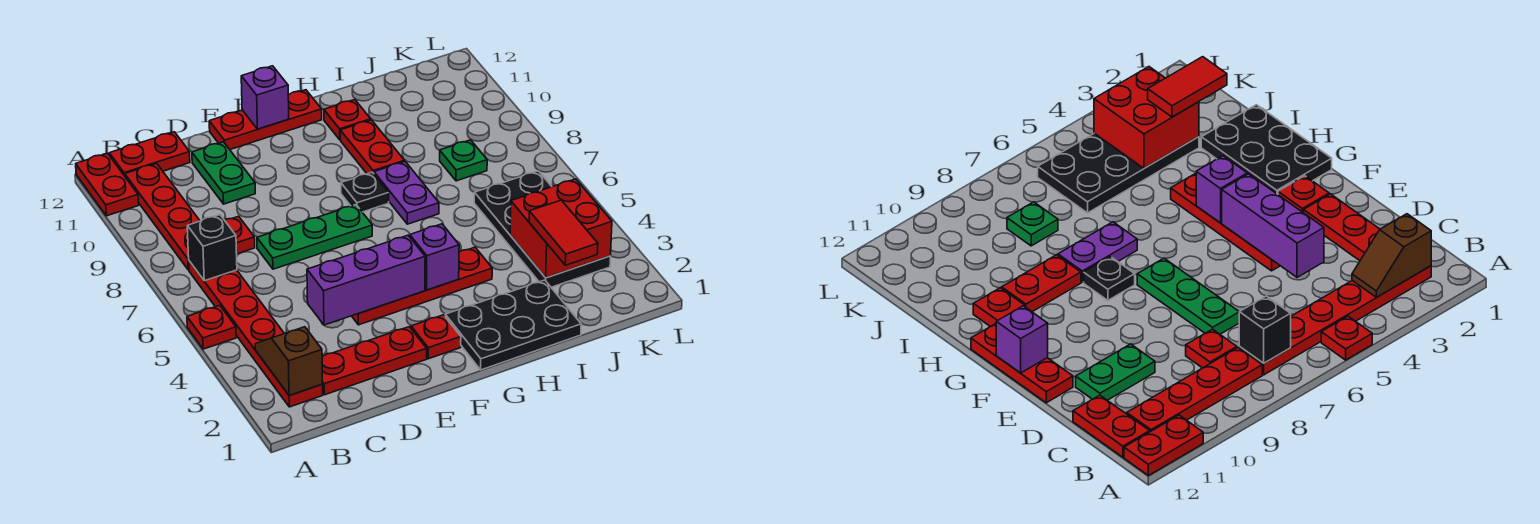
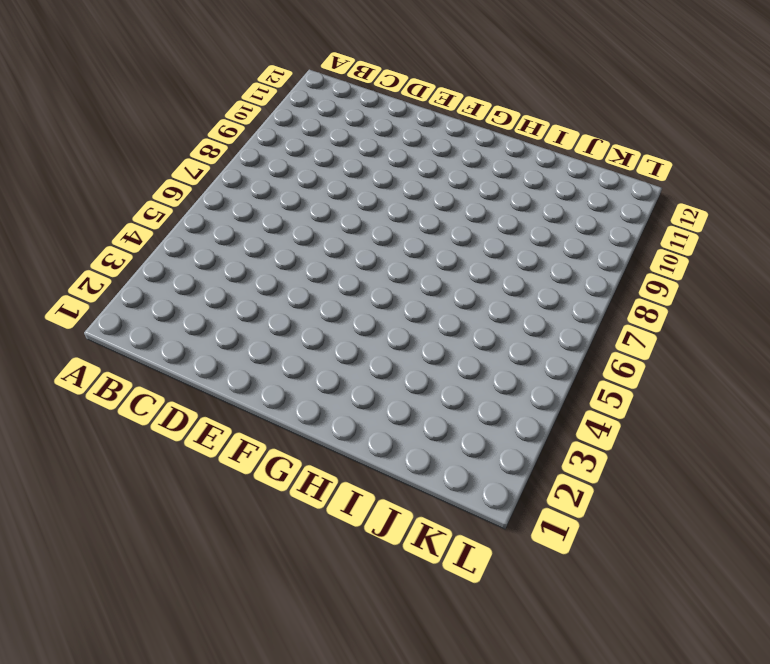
none -> red 1x1 plate [187,305,236,349]
none -> red 1x2 plate [76,153,139,216]
none -> red 1x6 plate [189,261,323,407]

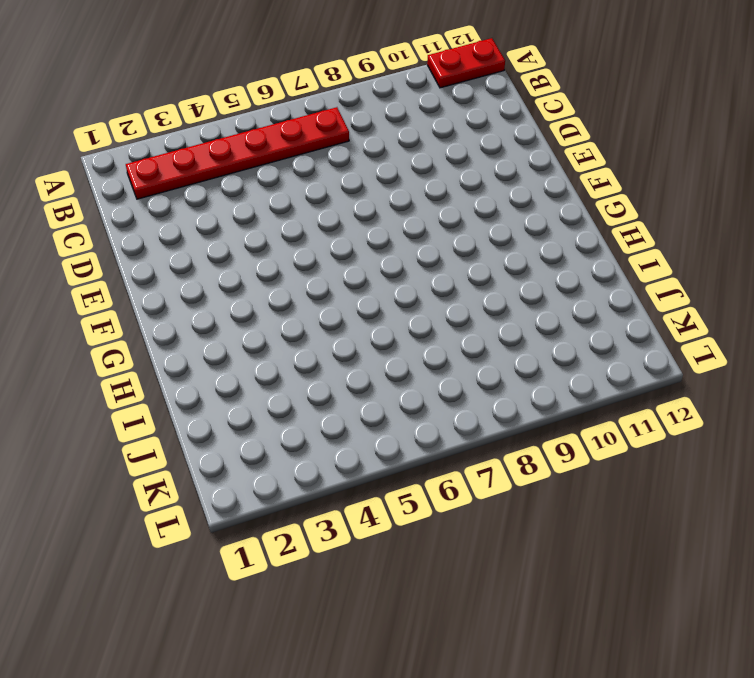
none -> red 1x1 plate [187,305,236,349]
none -> red 1x4 plate [125,163,200,270]
none -> red 1x2 plate [109,132,190,176]

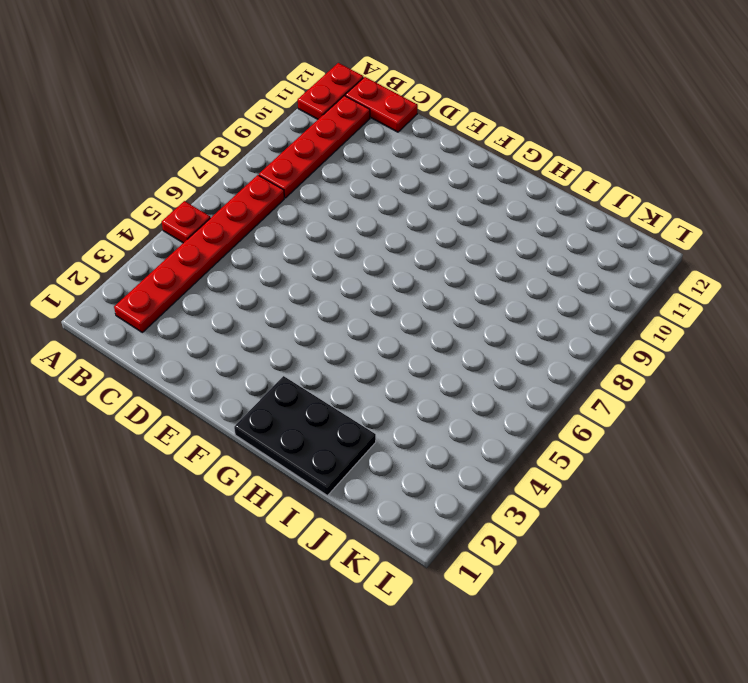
none -> red 1x3 plate [322,327,427,395]
none -> red 1x1 plate [225,216,255,254]
none -> green 1x3 plate [257,205,372,269]

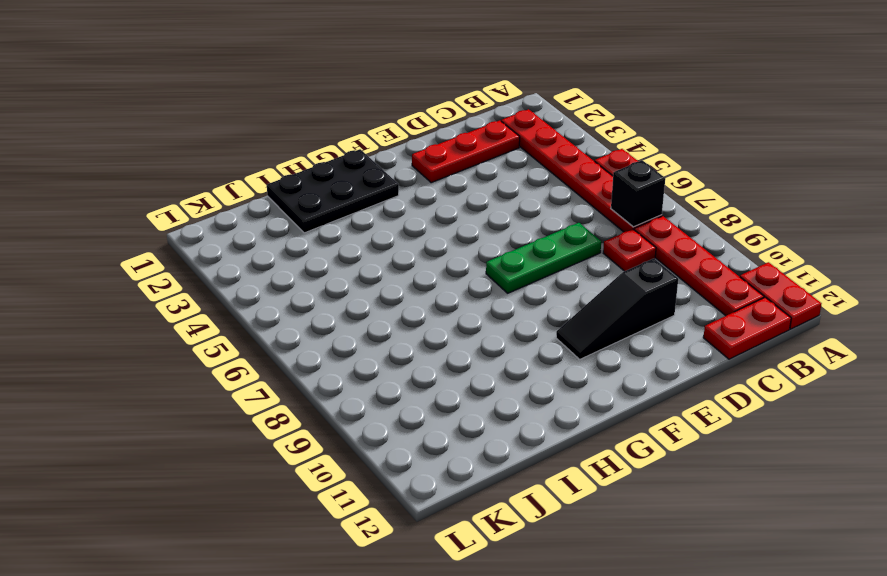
black 1x3 slope [556,258,678,359] -> green 1x2 plate [192,142,255,204]
none -> red 1x4 plate [352,247,492,325]
none -> red 1x3 plate [209,90,322,149]
none -> red 1x1 plate [411,315,461,359]

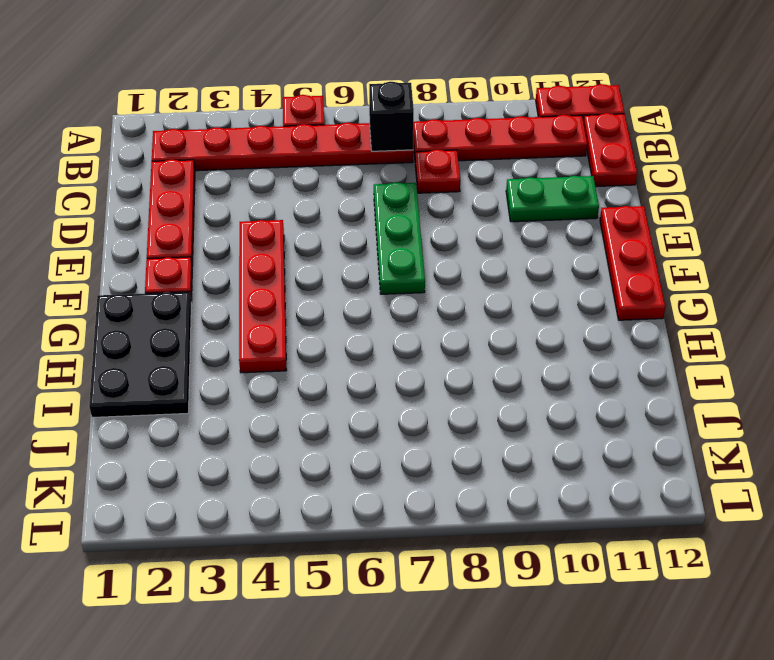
none -> black 1x1 plate [341,172,389,212]
none -> purple 1x2 plate [374,162,439,224]
none -> red 1x2 plate [340,120,405,174]

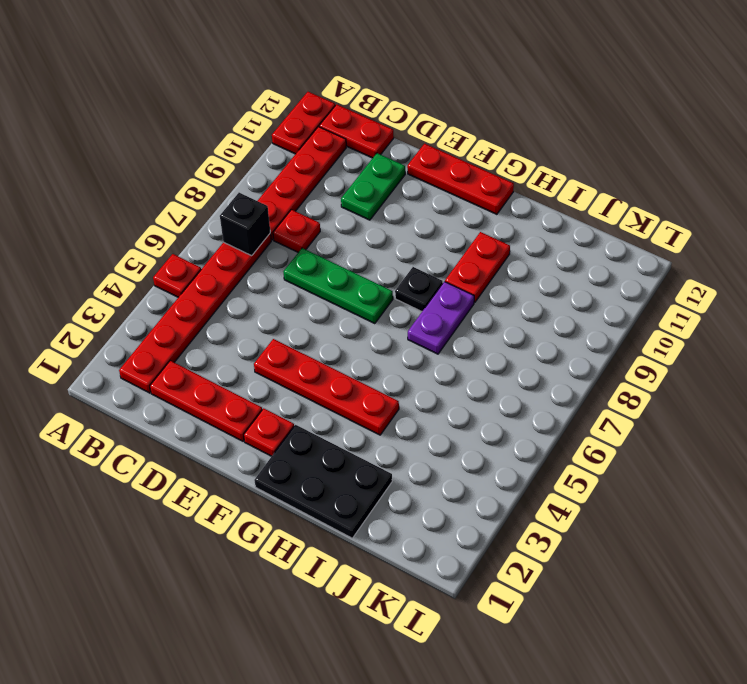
none -> red 1x1 plate [324,100,371,140]
none -> black 2x4 plate [474,171,611,287]
none -> green 1x1 plate [440,140,487,181]

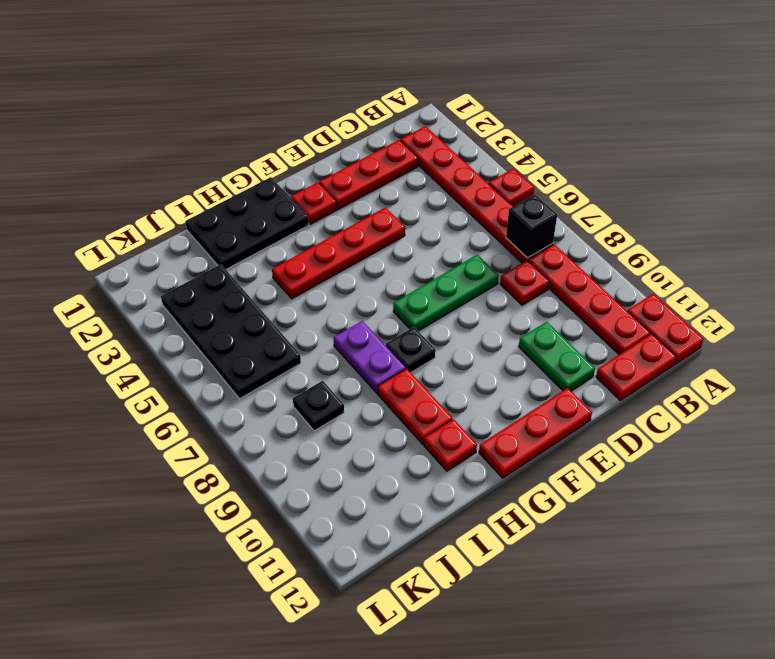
black 1x1 plate [293,381,344,431] -> green 1x1 plate [440,140,487,181]
none -> brown 1x2 slope [255,327,323,396]
none -> purple 1x3 brick [307,235,425,325]
none -> purple 1x1 brick [241,66,289,129]

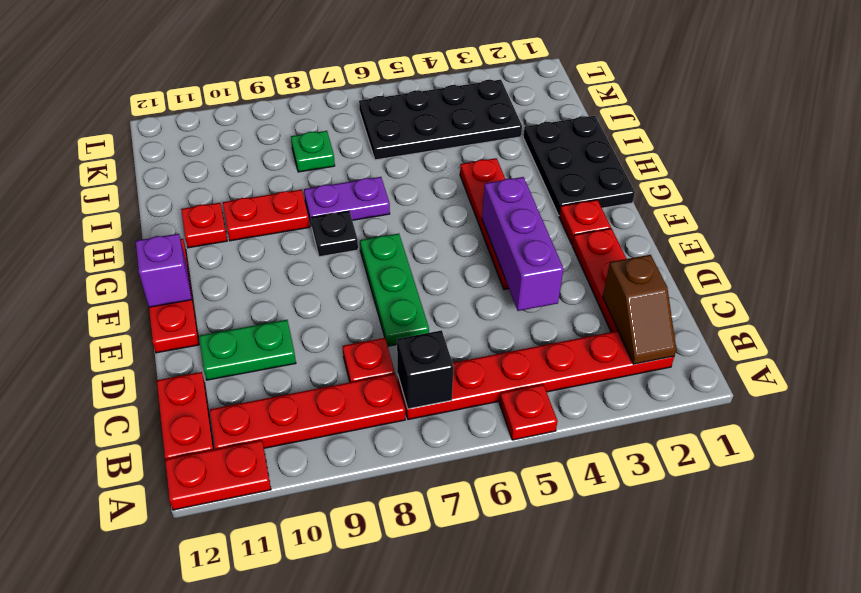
brown 1x2 slope [603,255,676,364] -> brown 1x2 slope turned to [255,327,323,396]
none -> purple 1x1 brick [410,224,459,290]
none -> red 2x2 brick [510,179,612,278]
none -> red 1x2 tile [529,200,598,265]

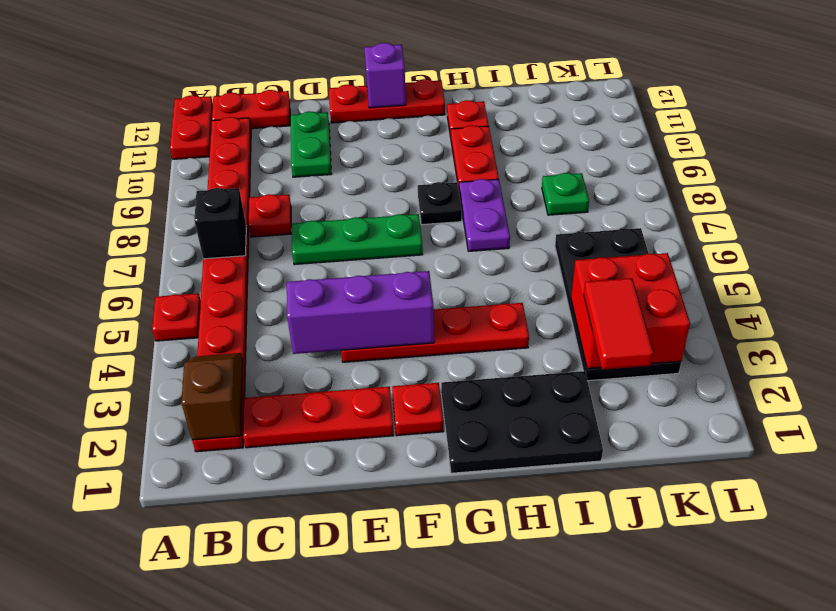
none -> purple 1x1 brick [410,224,459,290]

